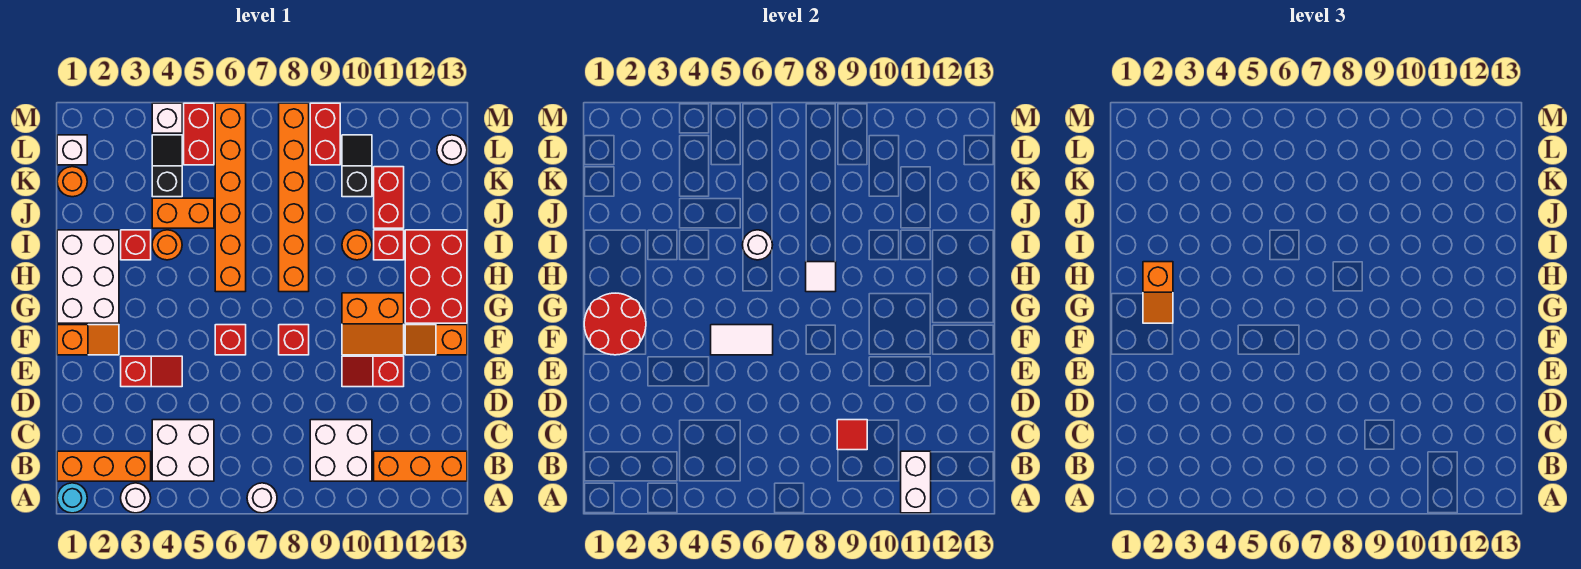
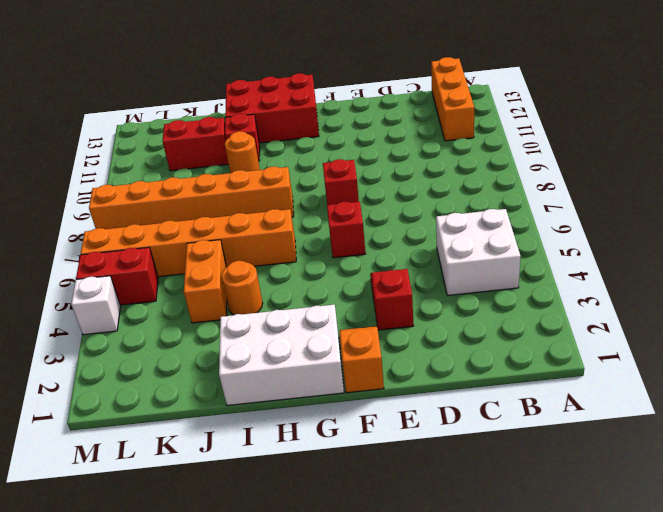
none -> cyan 1x1 round brick [57,483,87,513]
none -> white 1x1 round brick [121,483,151,513]
none -> white 1x1 round brick [247,483,277,513]
none -> orange 1x3 brick [57,451,151,481]

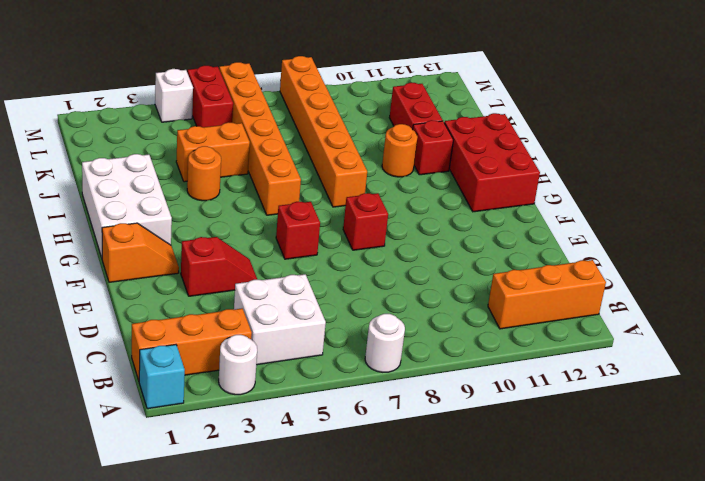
cyan 1x1 brick [139,345,185,409] -> cyan 1x1 round brick [57,483,87,513]
none -> white 2x2 brick [310,420,372,481]
none -> red 1x2 slope [342,356,404,387]
none -> orange 2x2 slope [342,293,404,355]
none -> orange 1x2 slope [405,325,467,355]

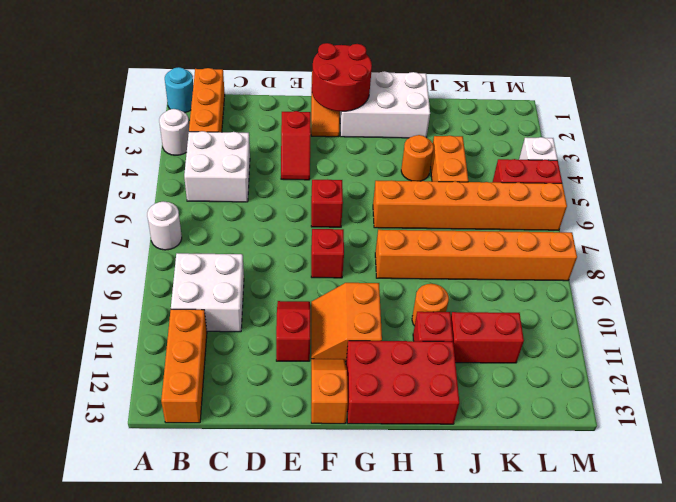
none -> red 1x1 brick [121,230,151,260]
none -> orange 1x1 round brick [57,167,87,197]
none -> black 1x2 slope [152,135,182,197]
none -> black 1x2 slope [342,135,372,197]

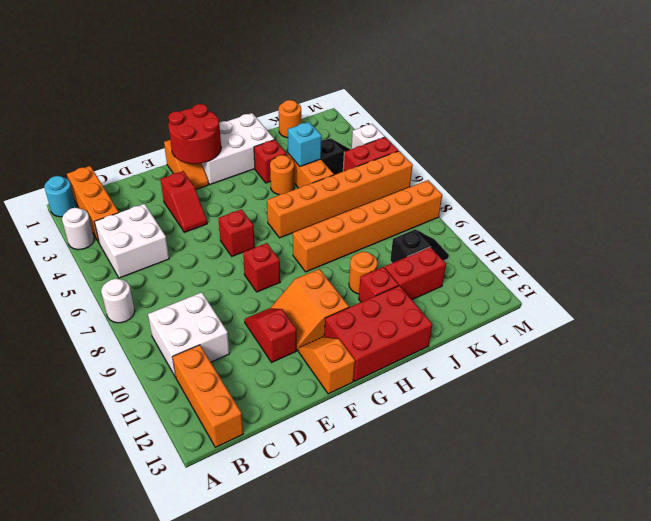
cyan 1x1 brick [288,122,322,166] -> none
none -> white 1x1 brick [57,135,87,165]
none -> red 1x2 brick [310,103,340,165]
none -> white 1x1 round brick [437,135,467,165]
none -> white 1x2 brick [901,451,931,513]

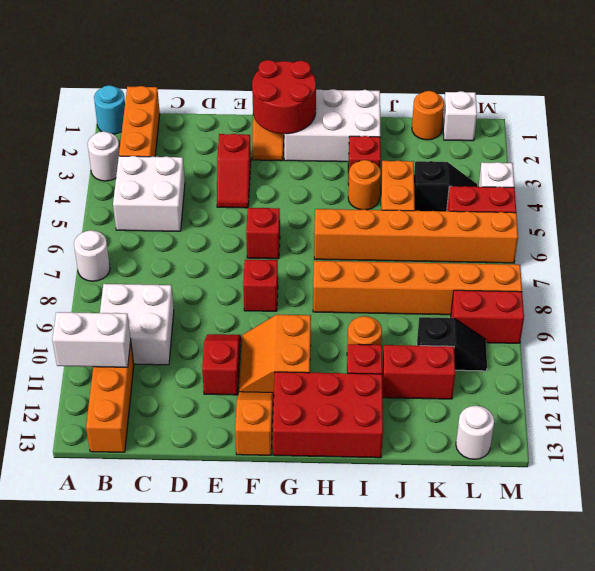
none -> red 1x1 tile [837,420,867,450]
none -> white 1x2 tile [711,325,773,355]
none -> white 1x1 tile [806,262,836,292]
none -> white 1x1 round brick [743,230,772,260]

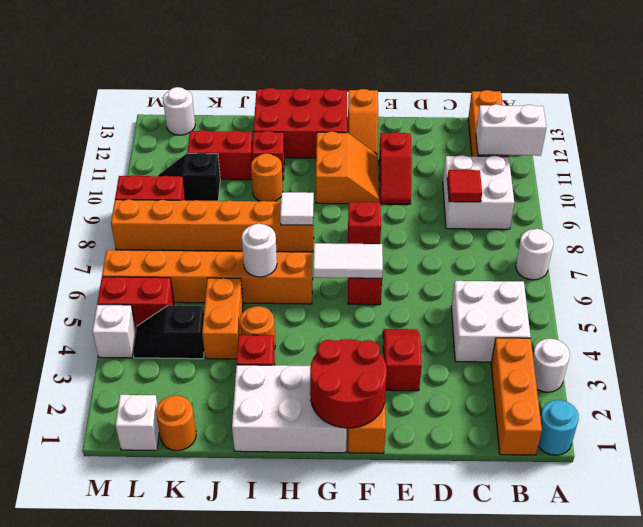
white 1x2 tile [313,243,383,278] -> white 1x2 tile turned to [711,325,773,355]
none -> orange 1x2 slope [1143,262,1173,323]

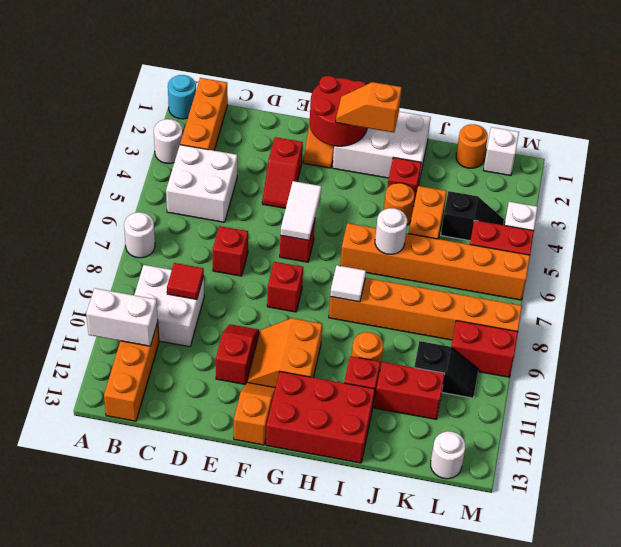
red 1x1 brick [213,226,248,276] -> none

